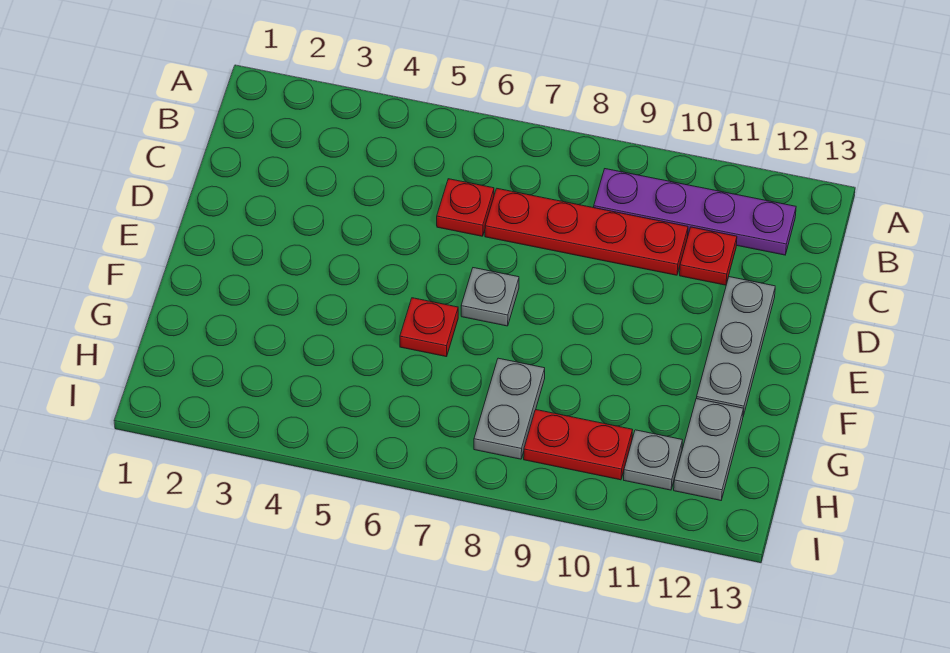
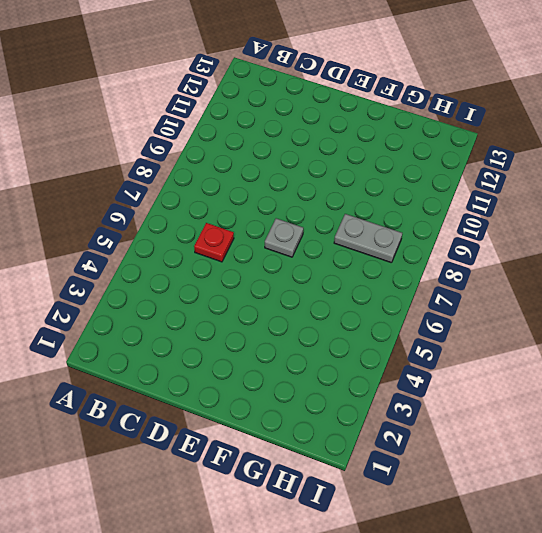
none -> purple 1x4 plate [594,169,796,255]
none -> red 1x4 plate [485,189,688,275]

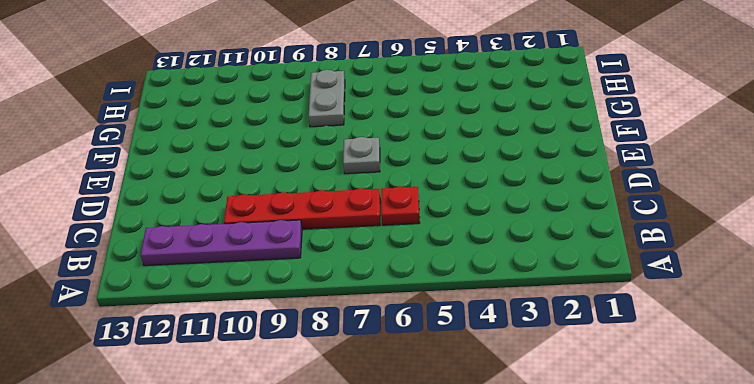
none -> red 1x1 plate [680,227,737,285]
none -> grey 1x3 plate [696,277,775,416]

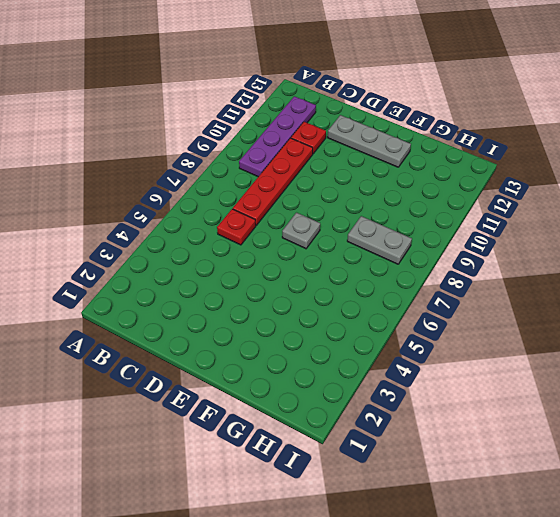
none -> red 1x1 plate [400,298,458,357]
none -> grey 1x2 plate [674,399,743,500]

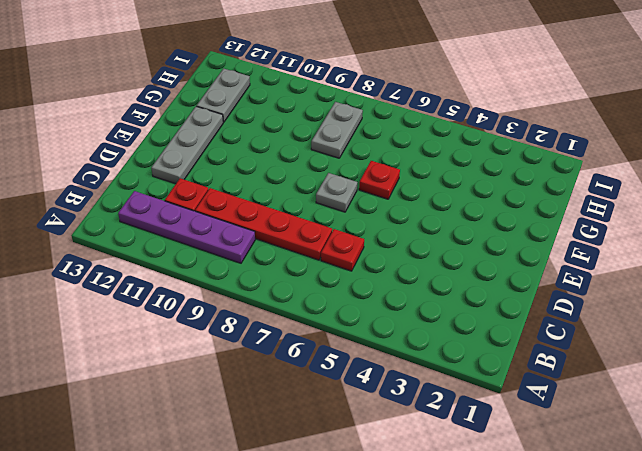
none -> red 1x2 plate [524,410,632,480]
none -> grey 1x1 plate [624,430,682,490]

